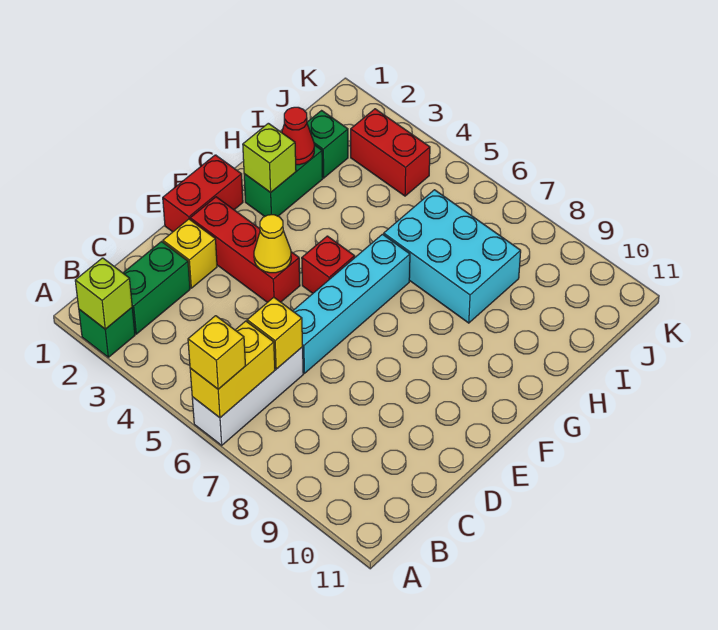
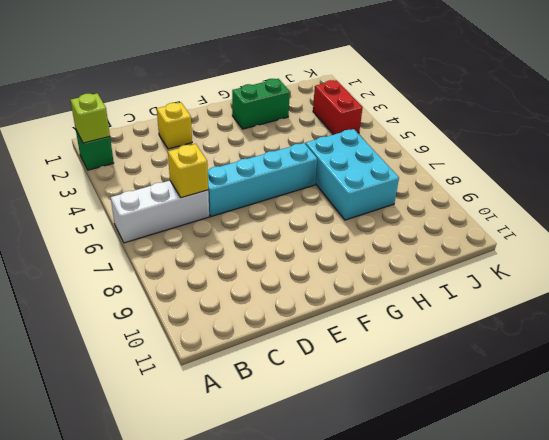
none -> green 1x2 brick [123,242,190,334]
none -> red 1x2 brick [163,155,243,232]
none -> red 1x3 brick [190,197,300,302]

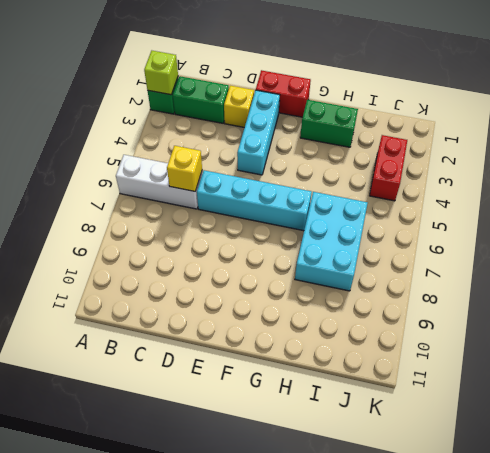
cyan 1x3 brick [237,90,280,175] -> red 1x3 brick [190,197,300,302]
none -> red 1x1 brick [302,236,355,293]
none -> green 1x1 brick [307,111,348,178]
none -> yellow 1x2 brick [190,321,275,418]

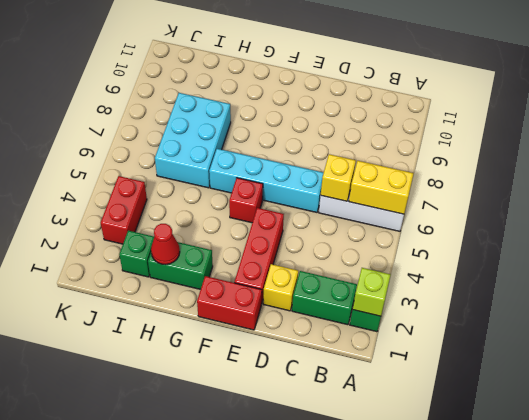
none -> yellow 1x1 cone [254,215,291,273]
none -> lime 1x1 brick [243,123,296,193]
none -> yellow 1x1 brick [188,316,245,389]

